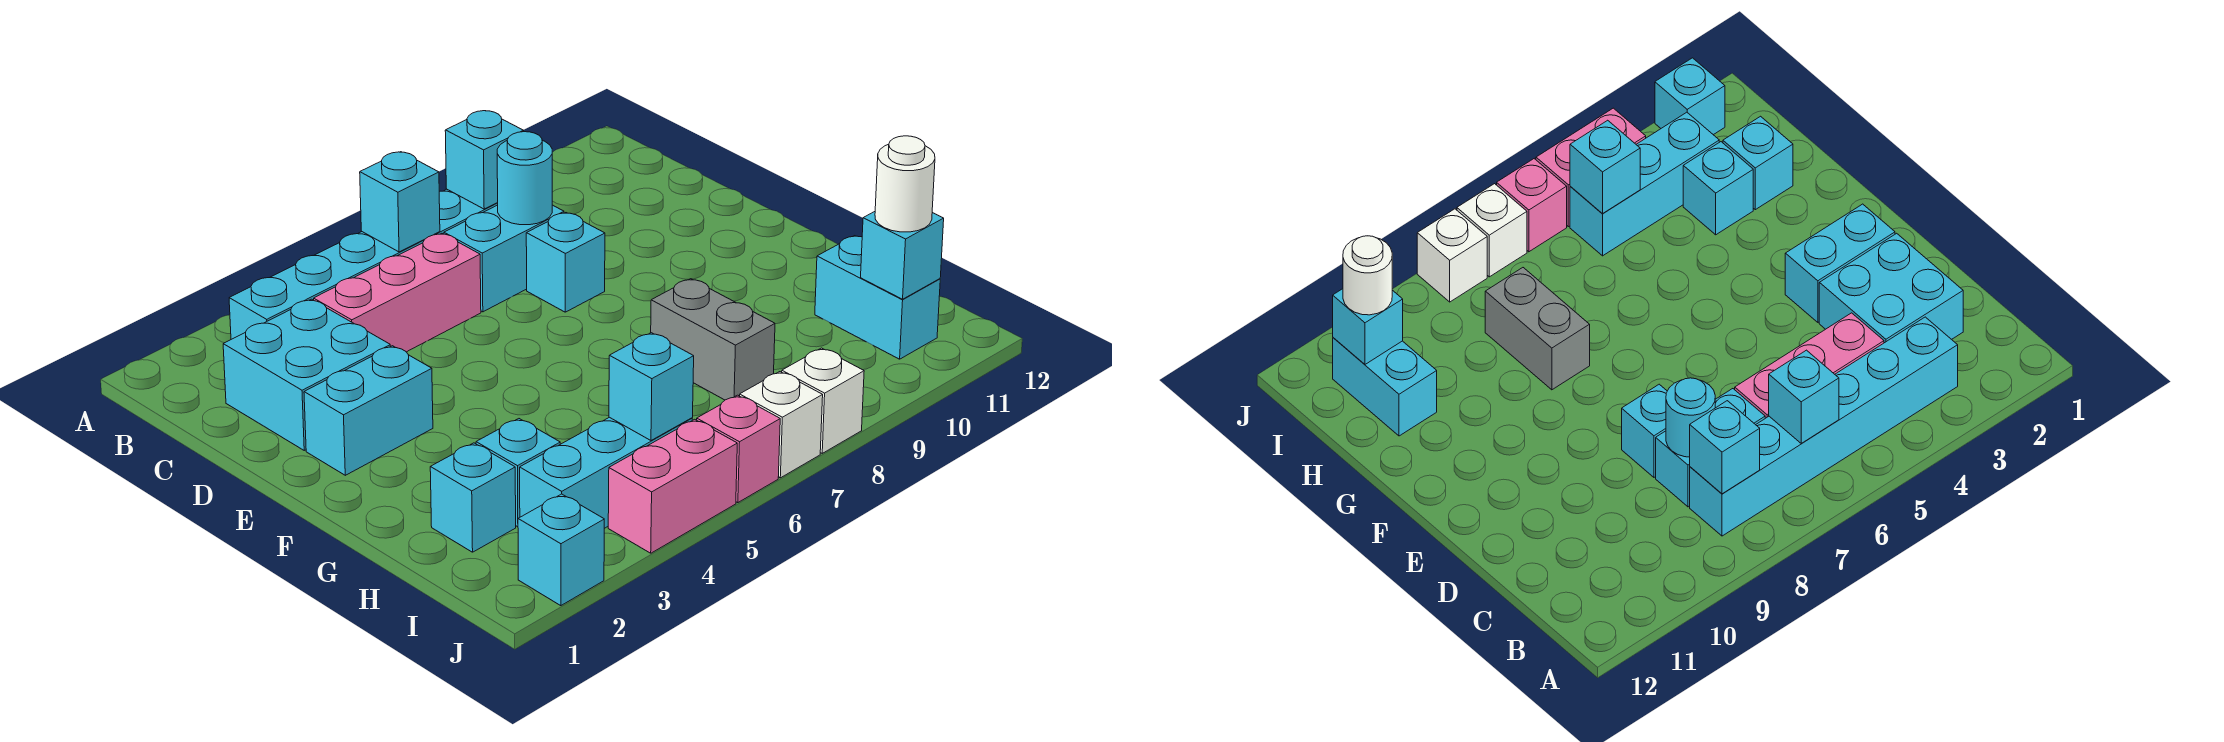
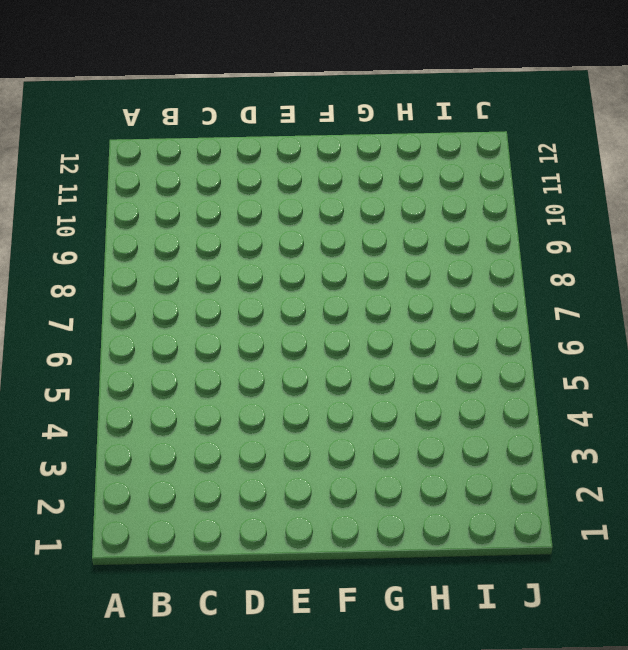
none -> cyan 1x6 brick [229,189,498,339]
none -> cyan 2x2 brick [223,299,390,450]
none -> pink 1x3 brick [314,233,481,352]

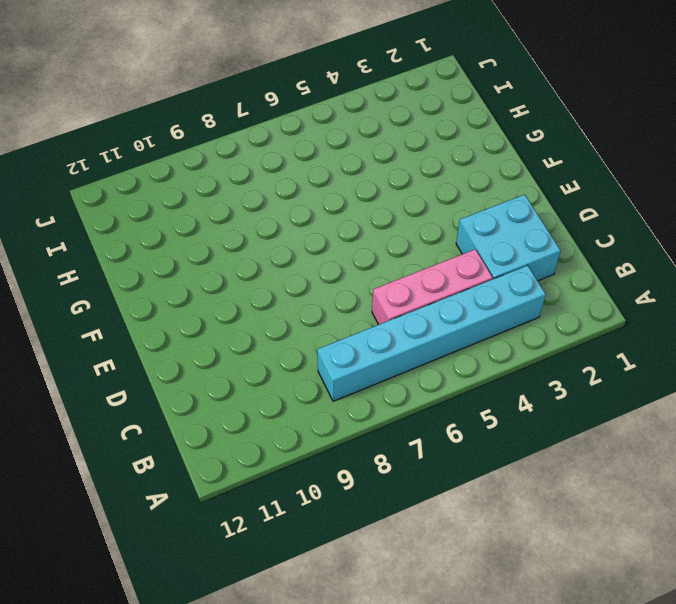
none -> cyan 1x2 brick [444,205,564,312]
none -> cyan 1x1 brick [526,213,605,312]
none -> cyan 1x2 brick [304,346,433,475]

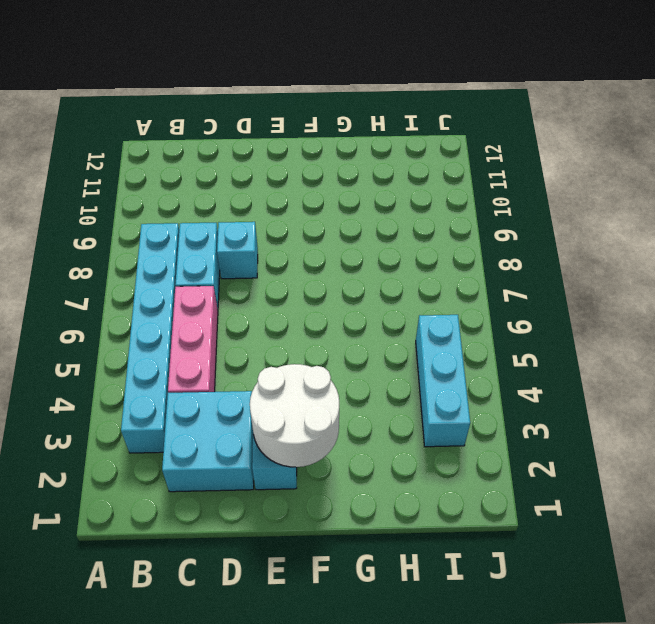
white 2x2 round brick [250,364,339,467] -> none
none -> grey 1x2 brick [651,279,775,400]
none -> cyan 1x1 brick [430,443,516,552]
none -> cyan 1x1 brick [476,419,560,527]

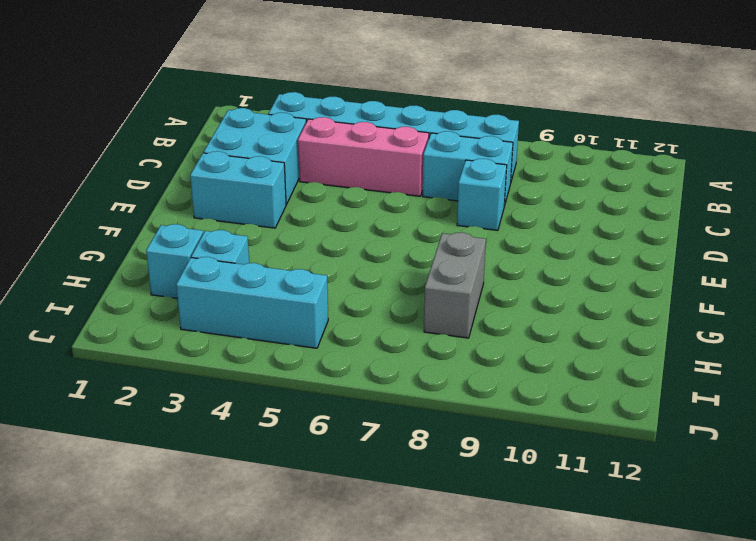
none -> cyan 1x2 brick [815,236,940,359]
none -> cyan 1x1 brick [518,494,604,606]
none -> pink 1x2 brick [608,419,737,553]

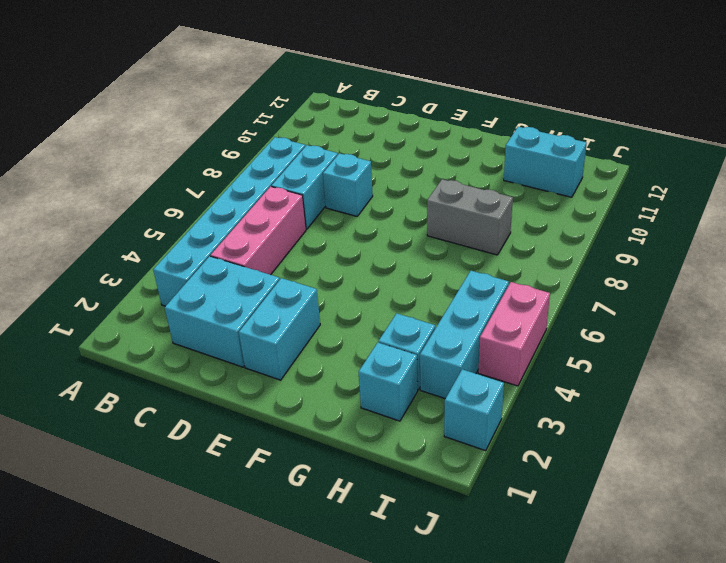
none -> pink 1x1 brick [697,395,780,503]
none -> white 1x1 brick [740,372,823,478]
none -> white 1x1 brick [782,348,864,453]

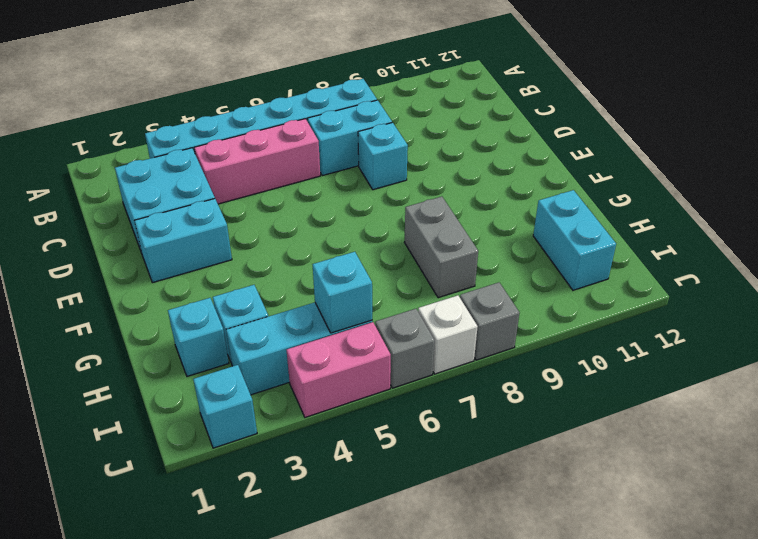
grey 1x1 brick [375,309,435,388] -> pink 1x1 brick [697,395,780,503]
grey 1x1 brick [460,283,519,360] -> white 1x1 brick [782,348,864,453]
none -> cyan 1x1 brick [360,152,440,252]
none -> cyan 1x1 brick [445,111,524,209]
none -> cyan 1x1 round brick [497,132,552,225]

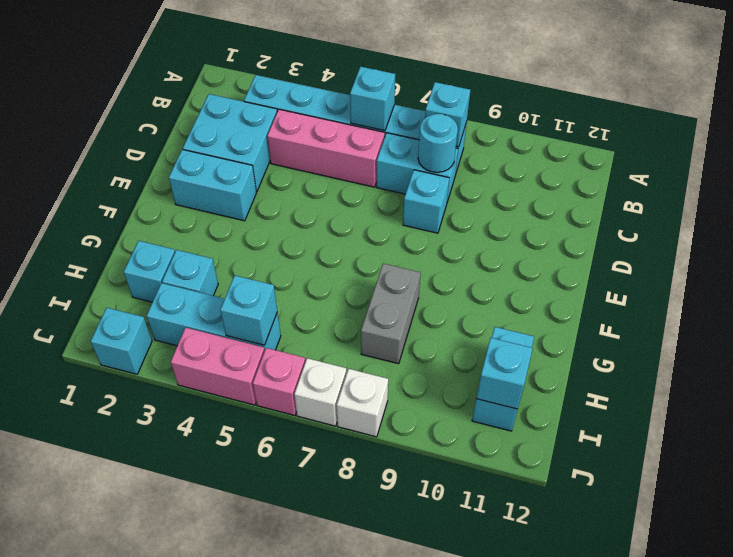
none -> white 1x1 round brick [875,136,935,232]

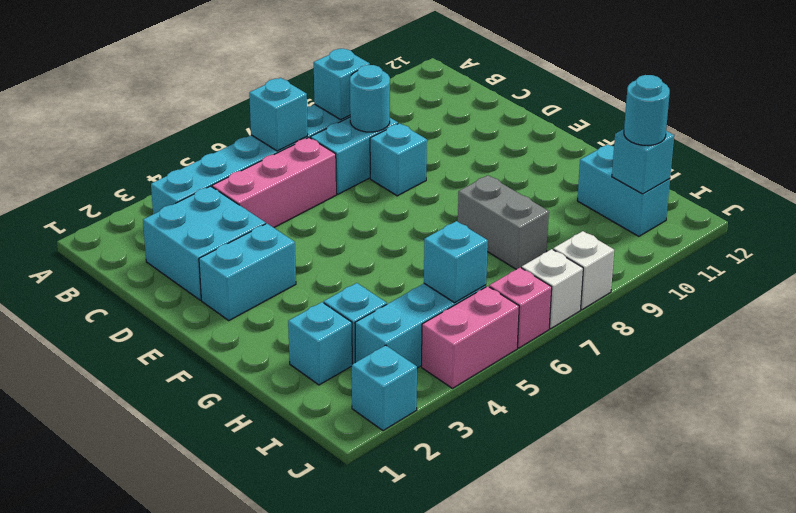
cyan 1x1 round brick [624,75,670,146] -> white 1x1 round brick [875,136,935,232]

